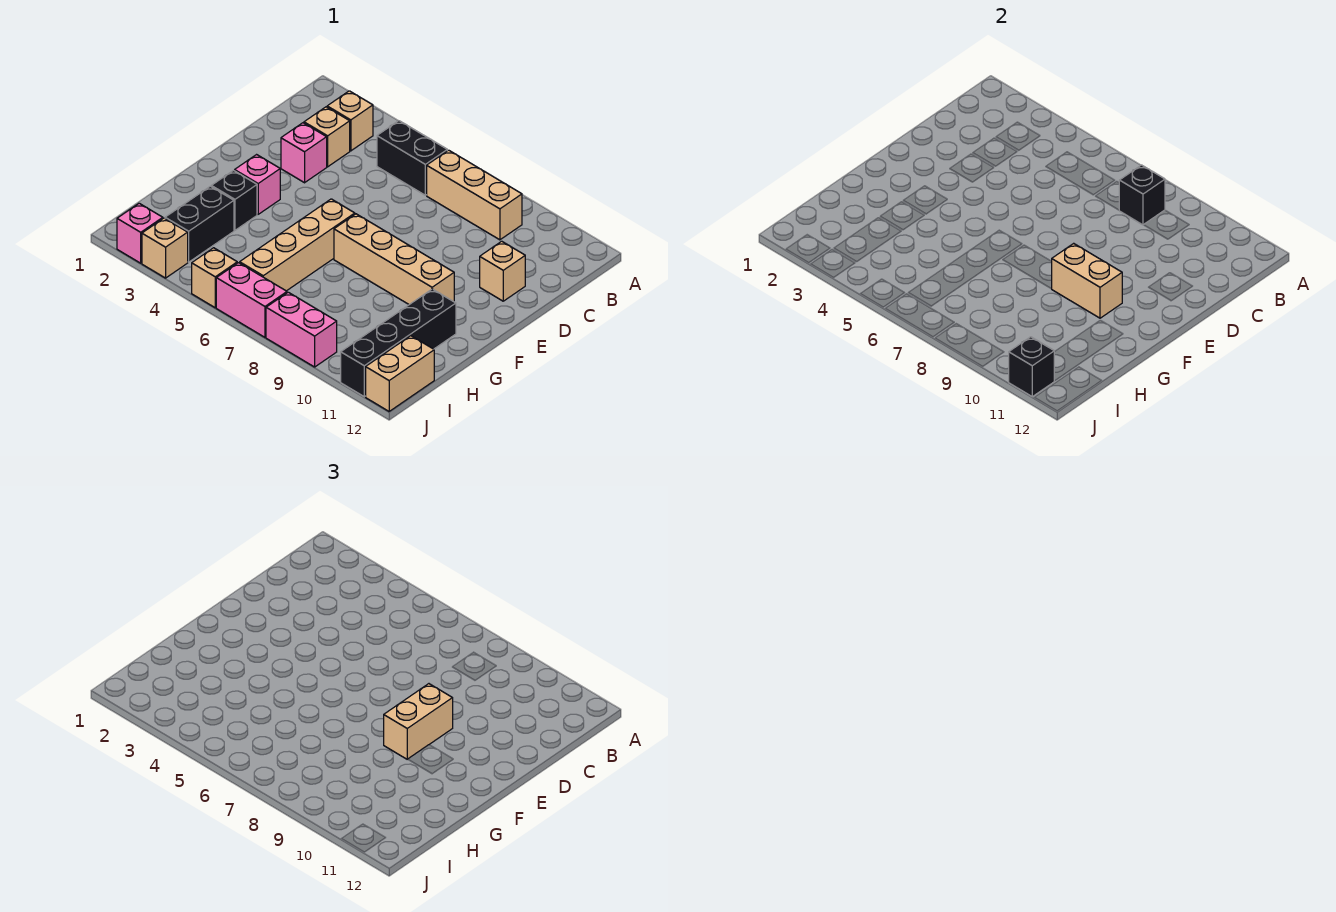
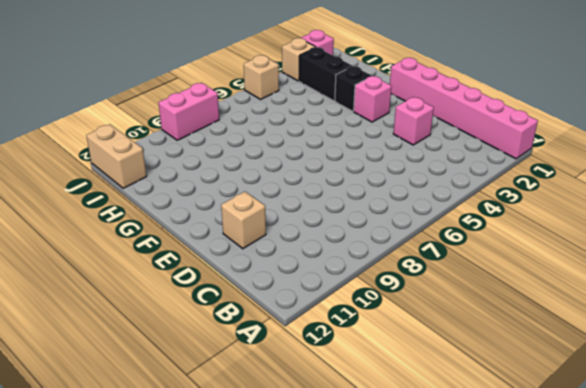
pink 1x6 brick [390,58,538,159] -> none
none -> tan 1x1 brick [327,91,373,151]
none -> black 1x2 brick [377,121,447,195]
none -> tan 1x3 brick [427,150,522,240]

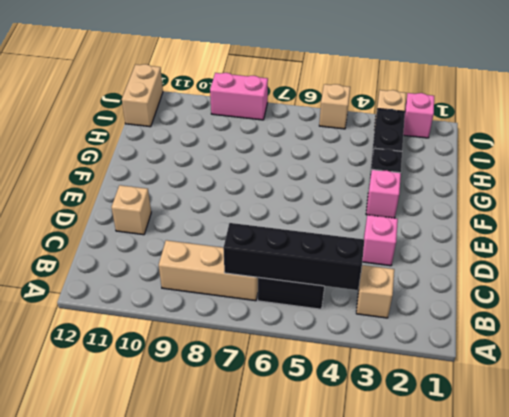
black 1x4 brick [223,223,365,290] -> black 1x4 brick turned to [341,289,456,397]
none -> tan 1x1 brick [304,107,350,167]
none -> tan 1x4 brick [240,199,355,291]
none -> tan 1x4 brick [334,214,454,305]

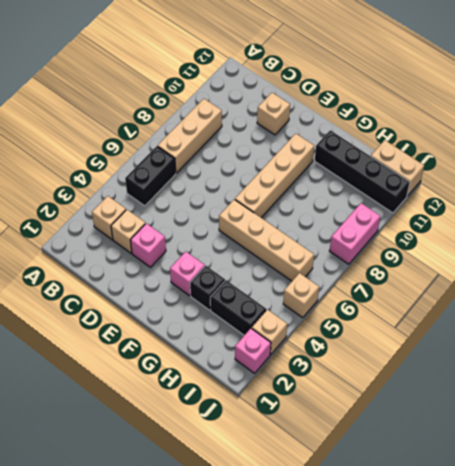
none -> pink 1x2 brick [216,263,287,337]
none -> black 1x1 brick [1119,165,1165,225]
none -> tan 1x2 brick [1052,243,1122,318]

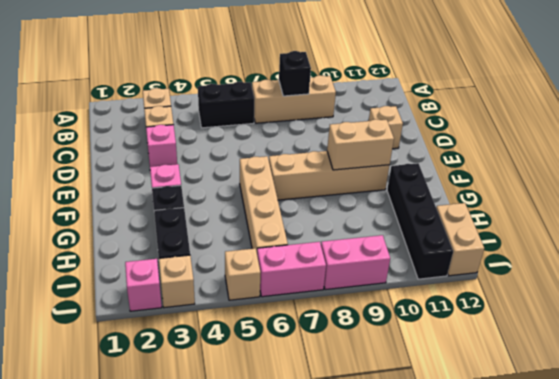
none -> black 1x1 brick [1009,337,1054,397]
none -> tan 1x2 brick [384,684,453,759]

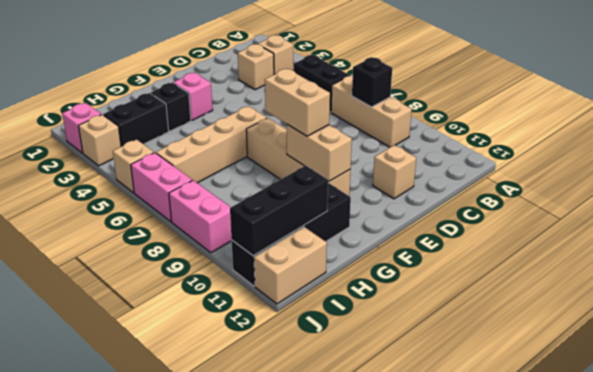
tan 1x2 brick [265,69,330,136] -> tan 1x2 brick turned to [384,684,453,759]
black 1x3 brick [230,166,328,256] -> black 1x1 brick [1009,337,1054,397]
none -> pink 1x1 brick [281,123,327,183]

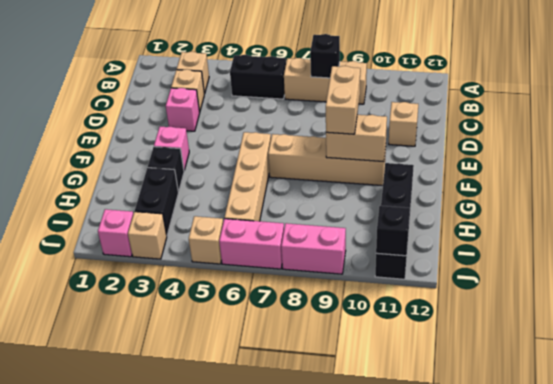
none -> tan 1x2 brick [366,336,434,411]

